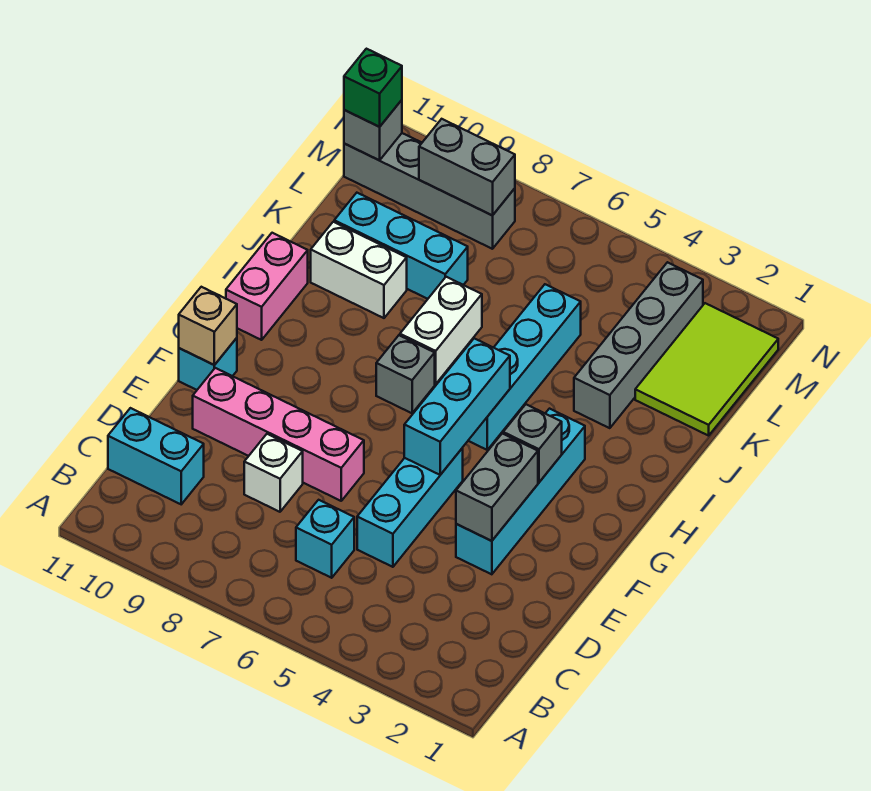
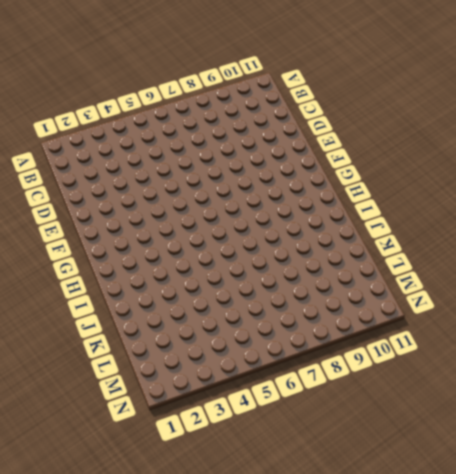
none -> cyan 1x1 brick [296,500,354,578]
none -> cyan 1x2 brick [108,408,204,504]
none -> cyan 1x3 brick [357,448,463,567]

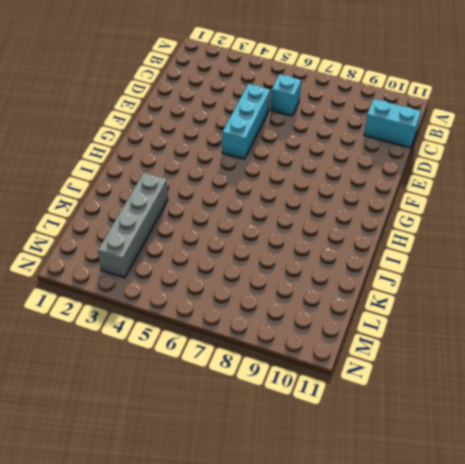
none -> white 1x1 brick [244,434,303,512]
none -> cyan 1x4 brick [456,409,585,574]
none -> pink 1x4 brick [193,368,364,501]

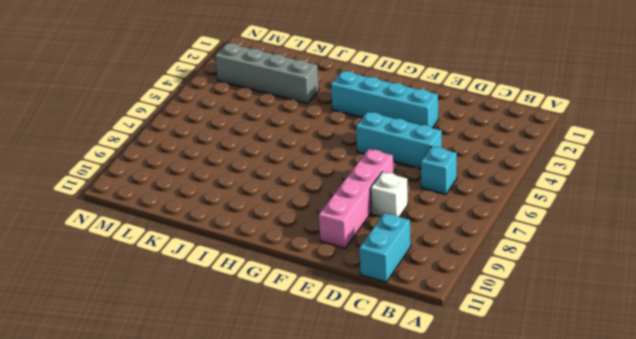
none -> cyan 1x1 brick [179,338,237,390]
none -> cyan 1x4 brick [468,284,581,450]
none -> grey 1x1 brick [376,335,435,413]

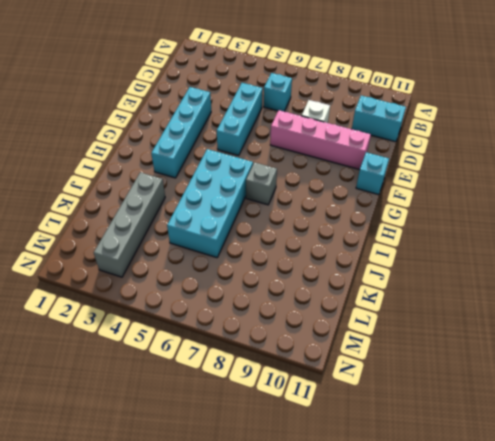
cyan 2x4 brick [167,149,253,258] -> cyan 1x4 brick [468,284,581,450]
none -> pink 1x2 brick [226,233,308,340]
none -> white 1x2 brick [400,277,482,384]
none -> white 1x2 brick [311,222,407,318]

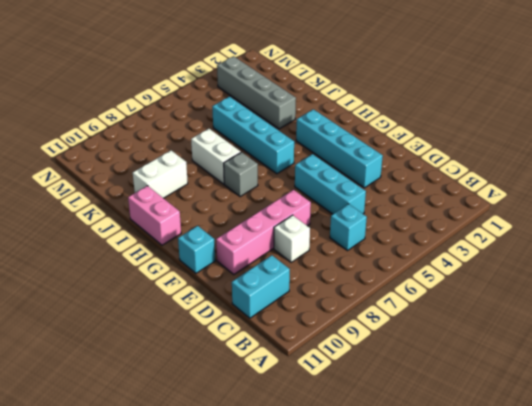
none -> lime 2x3 tile [635,303,778,436]
none -> cyan 1x3 brick [334,193,468,299]
none -> grey 1x4 brick [344,133,515,249]

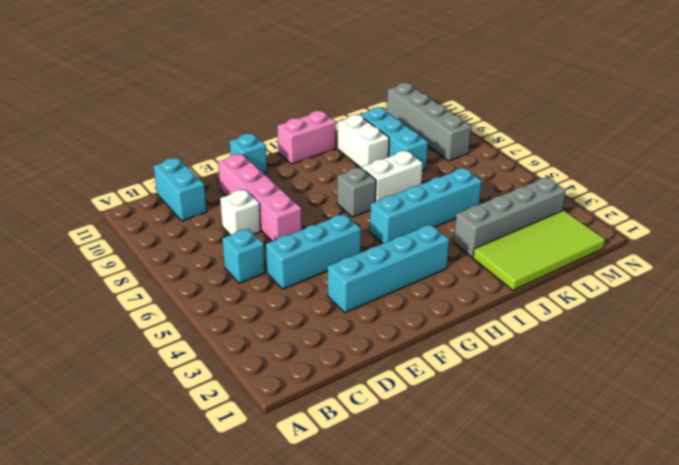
lime 2x4 tile [473,210,605,290] -> lime 2x3 tile [635,303,778,436]
none -> grey 1x2 brick [456,434,538,541]
none -> cyan 1x3 brick [404,338,510,475]
none -> tan 1x1 brick [179,287,237,365]

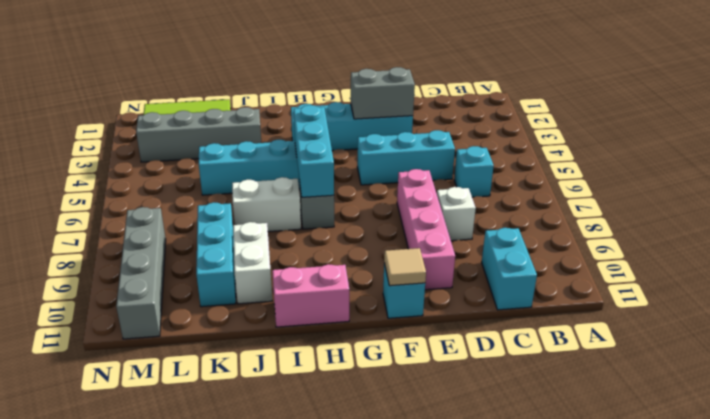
tan 1x1 tile [384,248,426,286] -> tan 1x1 brick [179,287,237,365]
cyan 1x3 brick [294,105,334,197] -> cyan 1x3 brick turned to [404,338,510,475]
none -> grey 1x1 brick [503,404,562,482]
none -> grey 1x2 brick [419,119,515,215]
none -> grey 1x1 brick [344,100,402,160]

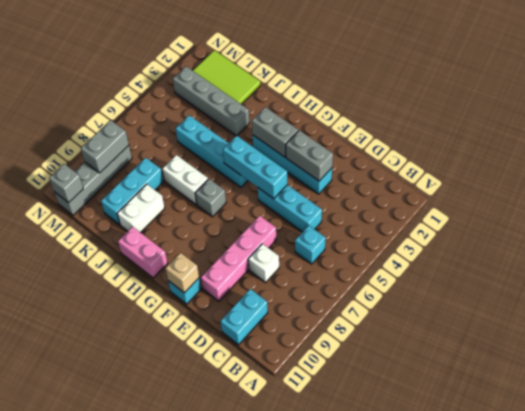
grey 1x2 brick [252,107,298,157] -> grey 1x1 brick [503,404,562,482]
none -> green 1x1 brick [344,49,402,127]

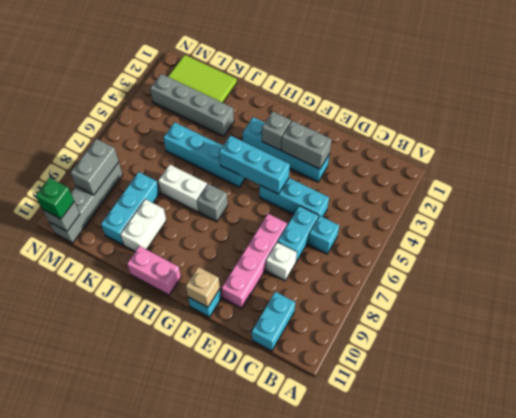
cyan 1x2 brick [278,206,319,262] -> none

